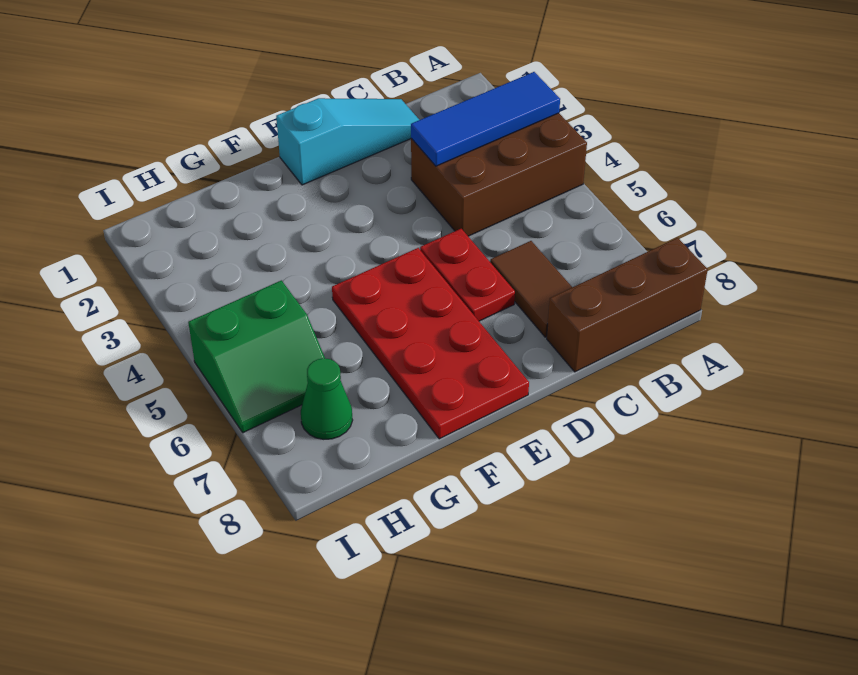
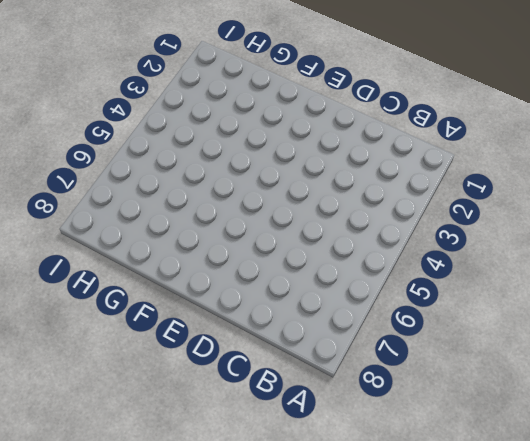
none -> brown 2x3 brick [411,113,587,236]
none -> brown 1x3 brick [547,238,708,372]

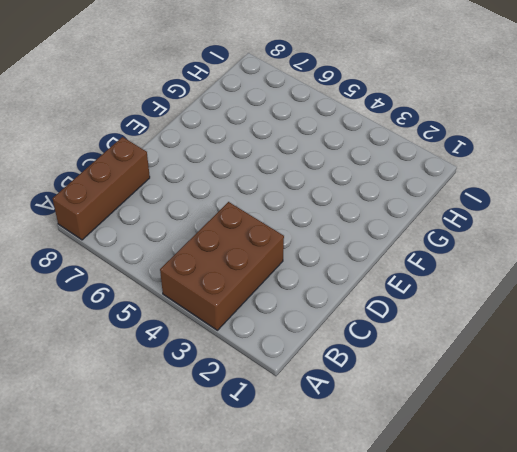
none -> cyan 1x3 slope [276,98,419,185]
none -> brown 1x2 tile [490,241,572,337]

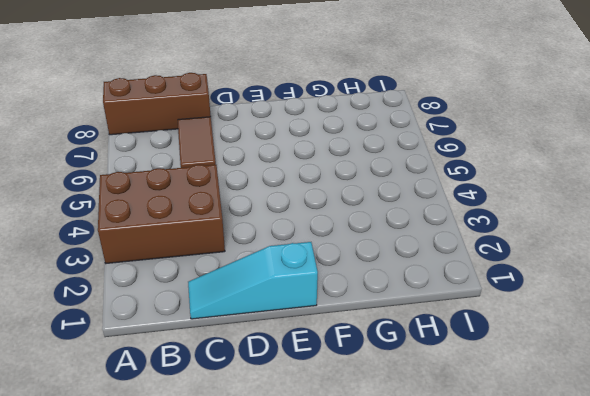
none -> red 1x2 plate [420,229,515,321]
none -> red 2x4 plate [332,248,529,439]

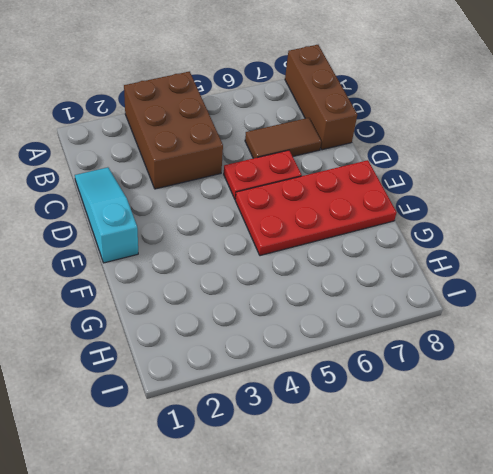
none -> green 2x2 slope [188,280,325,433]
none -> green 1x1 cone [301,358,353,439]

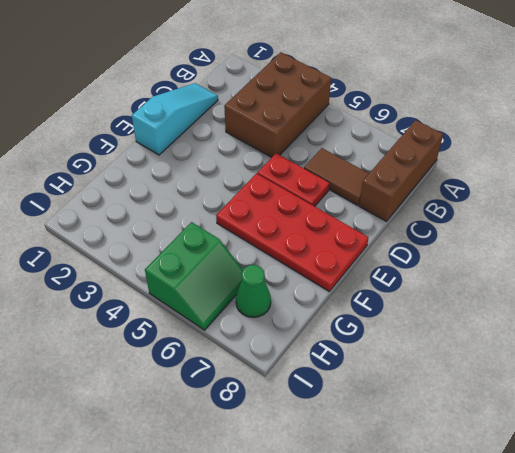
none -> blue 1x3 tile [411,72,560,166]

